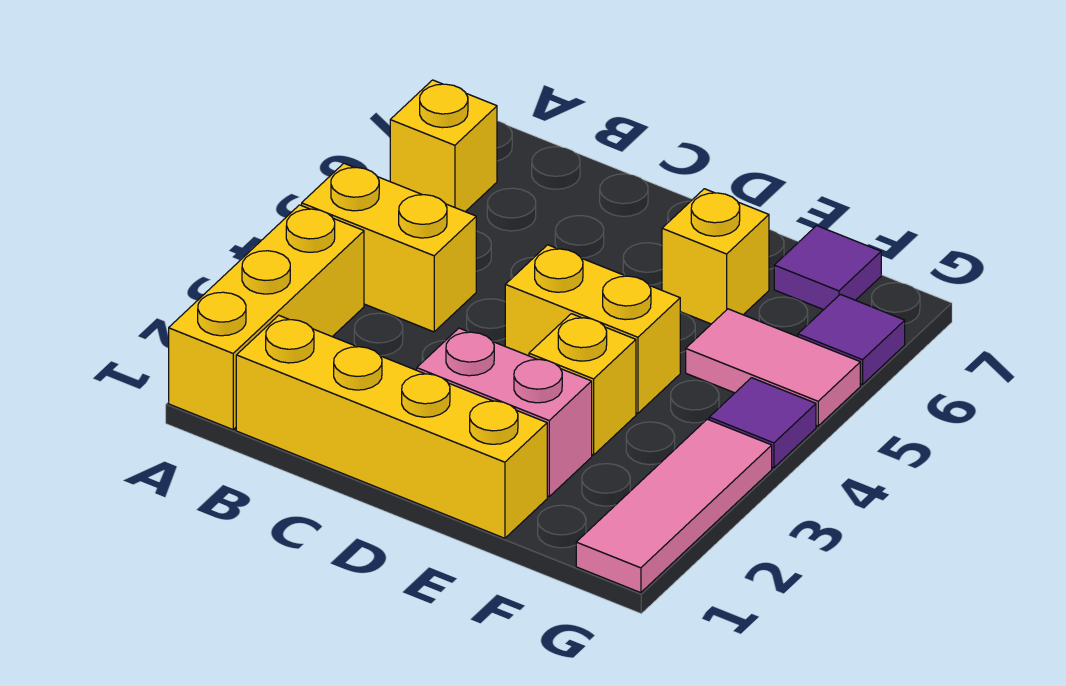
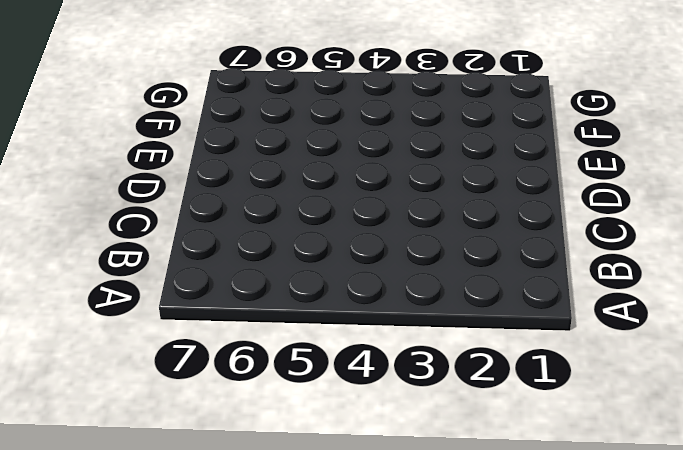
none -> yellow 1x3 brick [169,205,364,430]
none -> yellow 1x2 brick [302,163,476,332]
none -> yellow 1x1 brick [390,80,497,212]

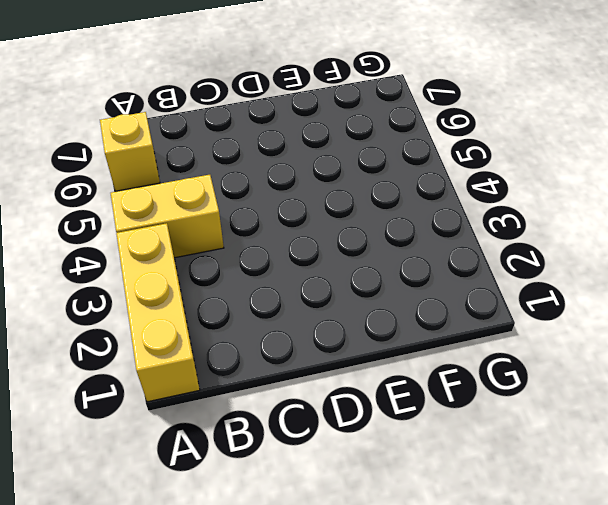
none -> yellow 1x4 brick [236,315,547,538]
none -> pink 1x2 brick [417,328,592,497]
none -> yellow 1x2 brick [505,245,680,413]

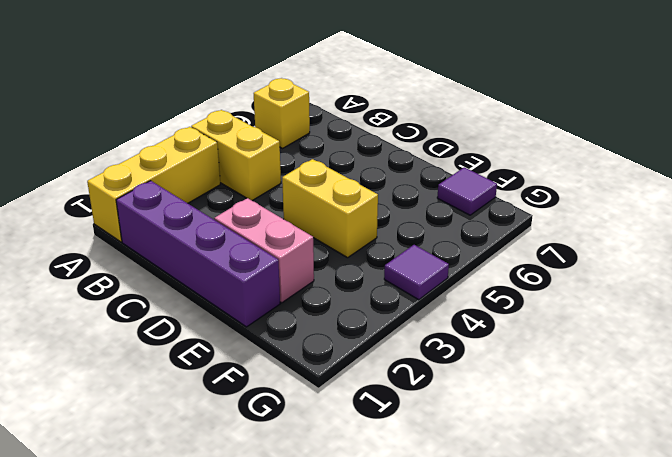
purple 1x4 brick [116,181,280,327] -> yellow 1x4 brick [236,315,547,538]
none -> yellow 1x1 brick [529,314,636,455]
none -> yellow 1x1 brick [662,189,769,324]
none -> pink 1x2 tile [686,309,860,426]

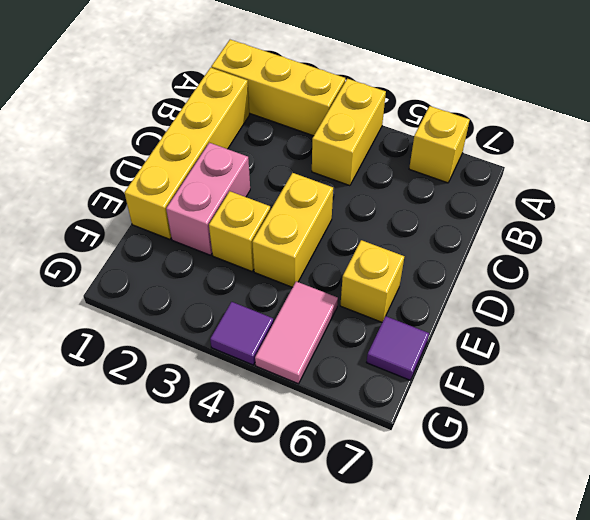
none -> pink 1x3 tile [576,419,772,593]
none -> purple 1x1 tile [798,294,905,384]

